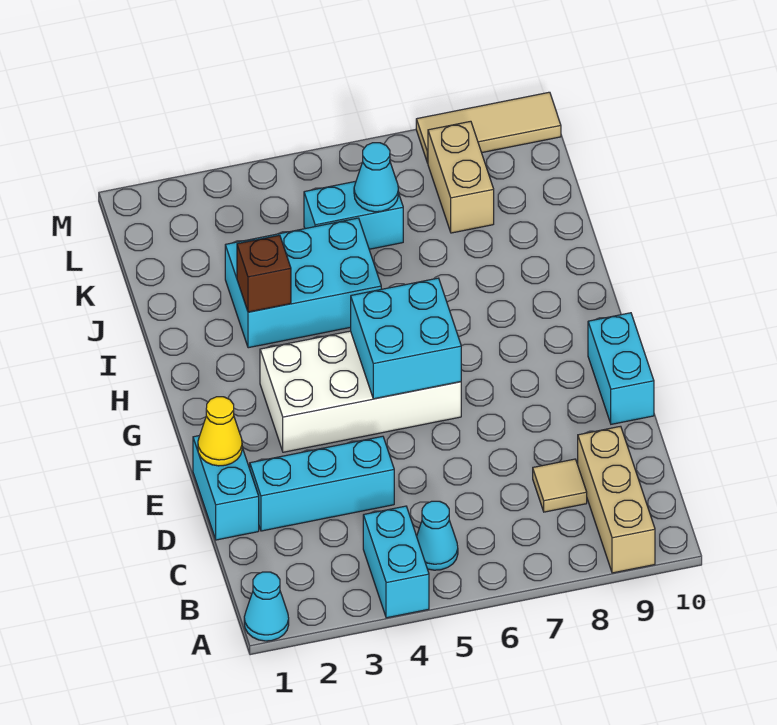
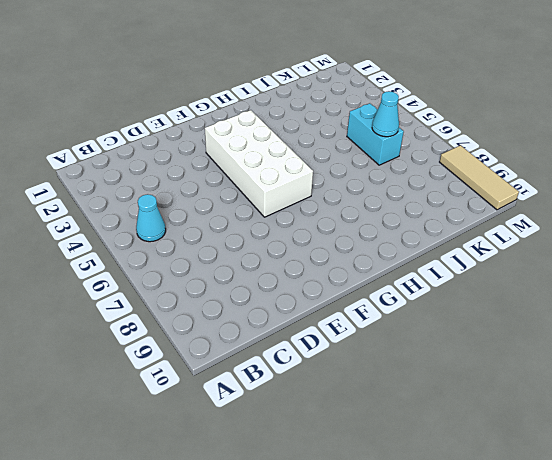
none -> cyan 1x1 cone [244,572,289,641]
none -> cyan 1x2 brick [363,506,429,618]
none -> tan 1x3 brick [578,426,655,573]

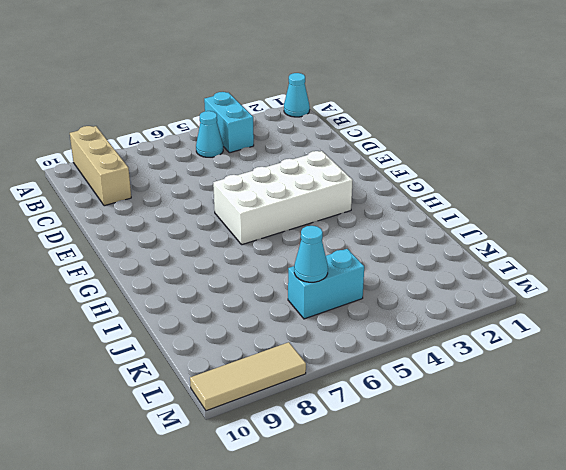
none -> tan 1x1 tile [533,459,587,512]
none -> cyan 1x2 brick [193,436,259,540]
none -> cyan 1x3 brick [250,436,394,531]

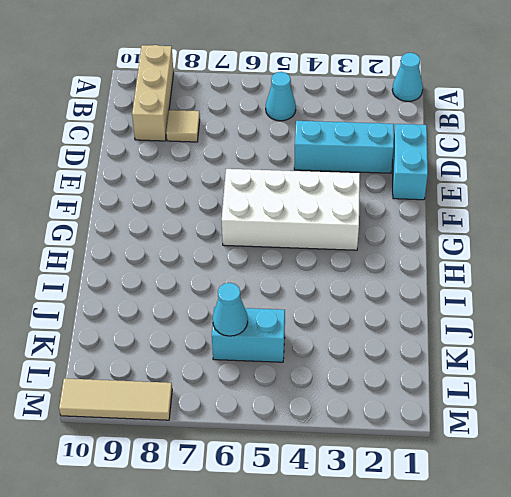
none -> cyan 1x2 brick [363,506,429,618]
none -> cyan 1x2 brick [588,313,654,424]
none -> cyan 2x3 brick [225,218,381,348]

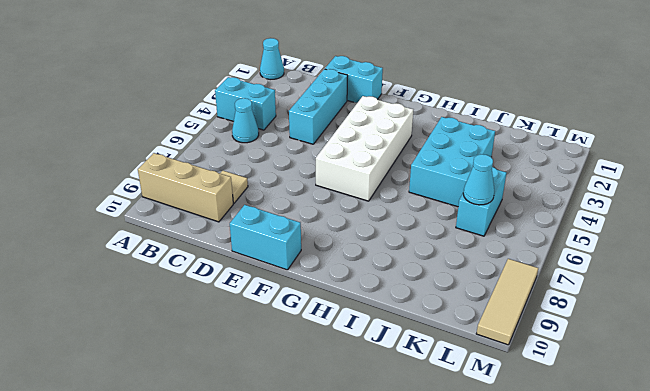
none -> tan 1x2 brick [428,121,494,233]
none -> yellow 1x1 cone [198,397,242,466]
none -> cyan 2x2 brick [351,278,461,399]

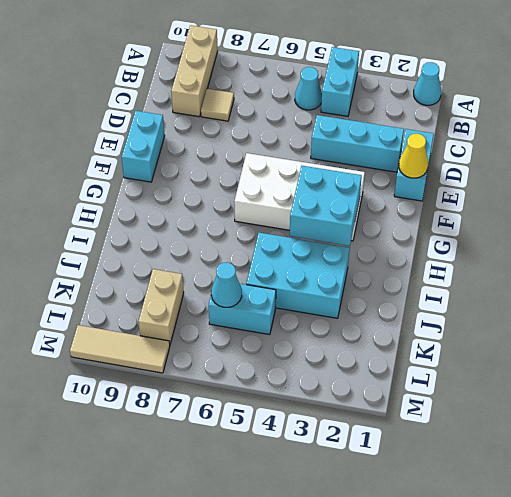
cyan 2x2 brick [290,166,362,246] -> cyan 2x2 brick moved to [351,278,461,399]
none -> brown 1x1 brick [237,235,291,312]

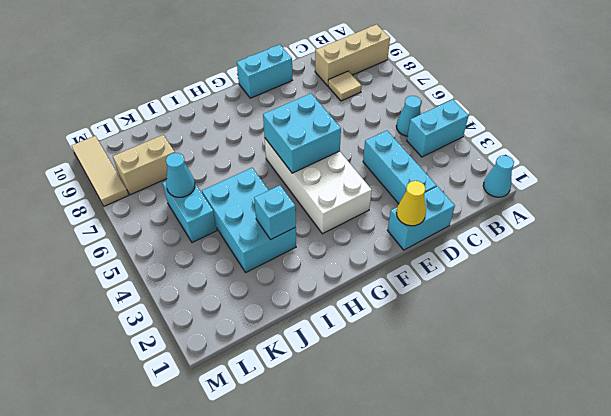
cyan 1x1 brick [254,185,296,240] -> brown 1x1 brick [237,235,291,312]

